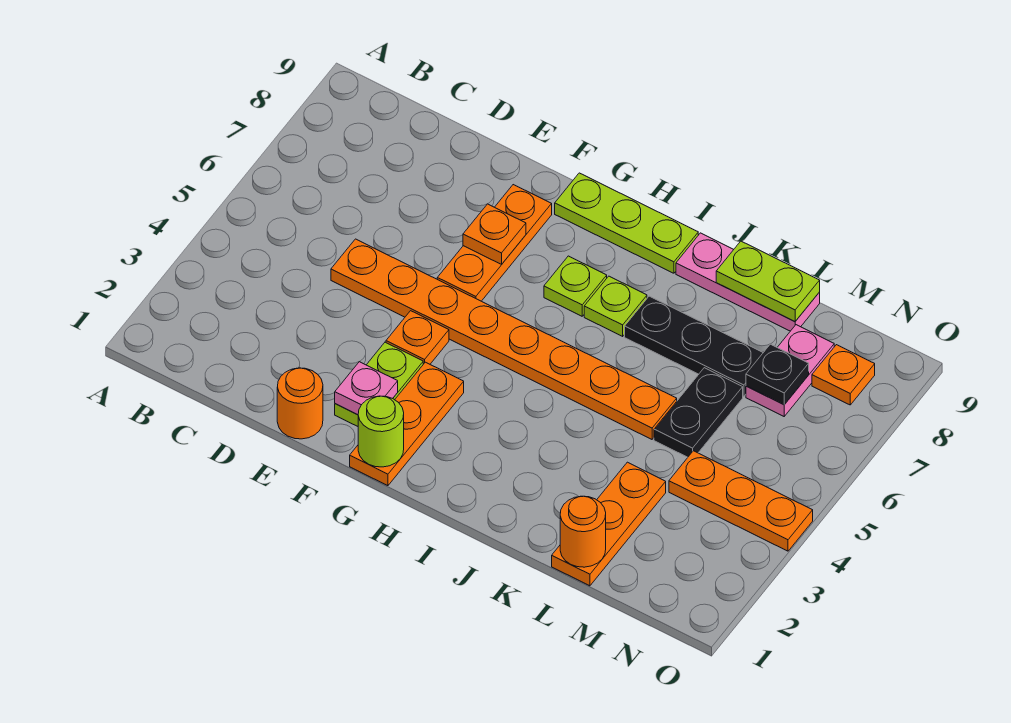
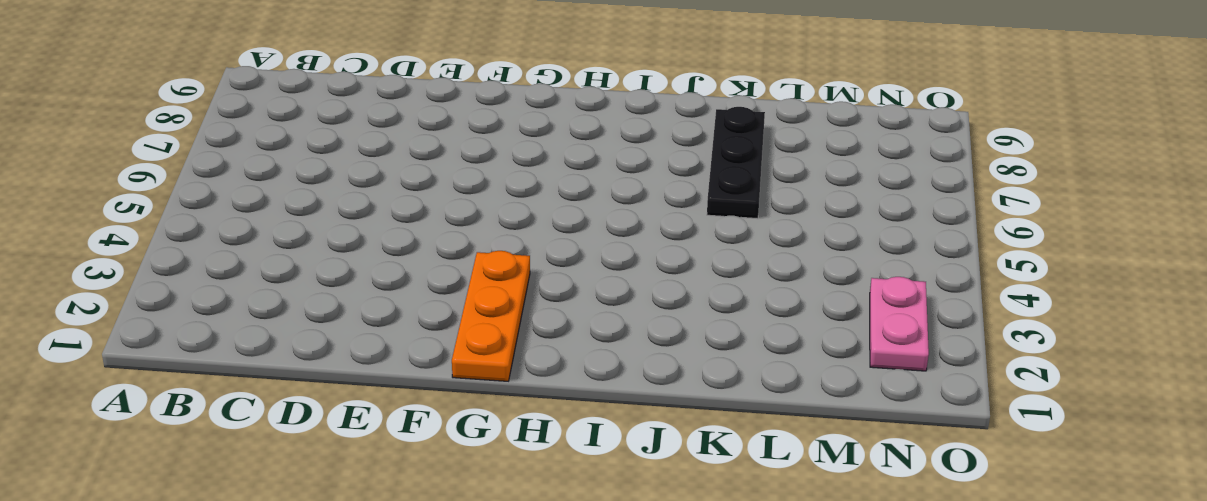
black 1x3 plate [707,107,765,219] -> black 1x3 plate turned to [625,296,763,397]
pink 1x2 plate [870,277,929,371] -> pink 1x2 plate moved to [746,325,834,416]
none -> orange 1x8 plate [331,239,677,439]
none -> orange 1x1 round brick [277,368,323,439]
none -> lime 1x2 plate [335,342,423,426]

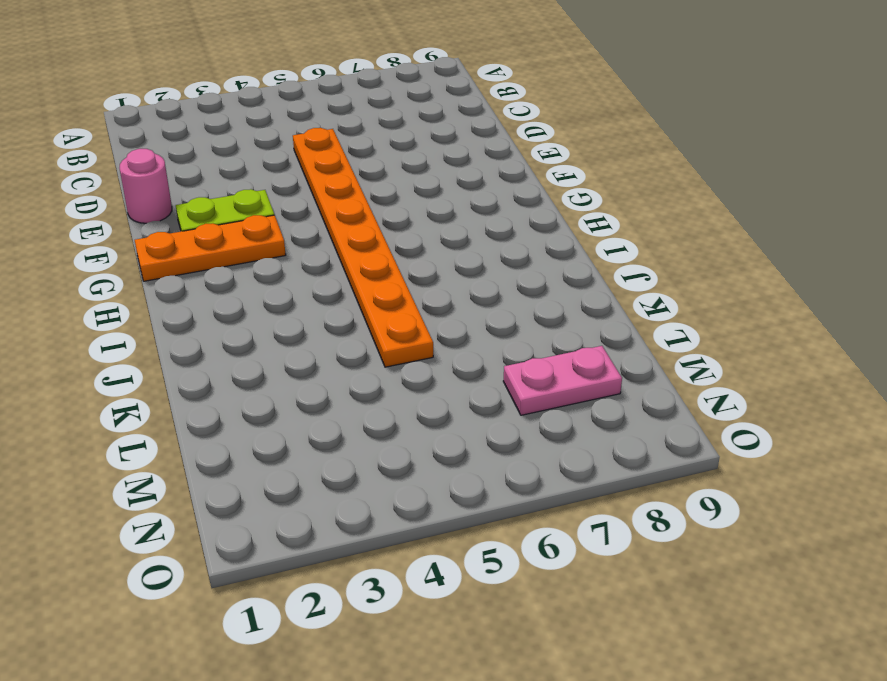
pink 1x1 round brick [120,149,172,223] -> orange 1x1 round brick [277,368,323,439]
none -> orange 1x1 plate [386,311,449,364]
none -> orange 1x3 plate [437,185,552,301]
none -> lime 1x3 plate [555,173,698,273]

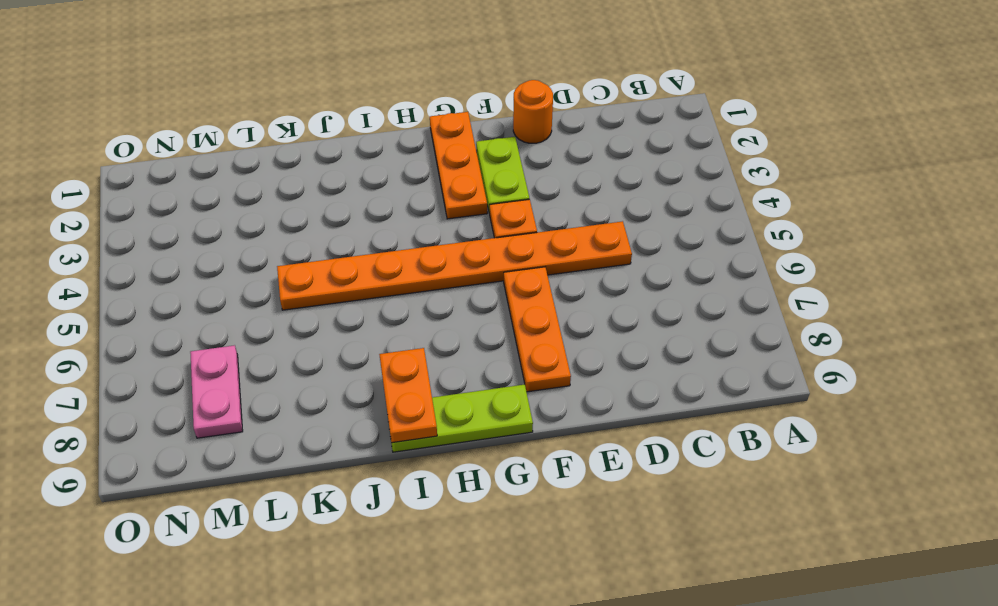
orange 1x2 plate [379,348,437,443] -> none
none -> lime 1x1 plate [544,256,607,316]
none -> lime 1x1 plate [584,276,647,336]
none -> black 1x3 plate [625,296,763,397]

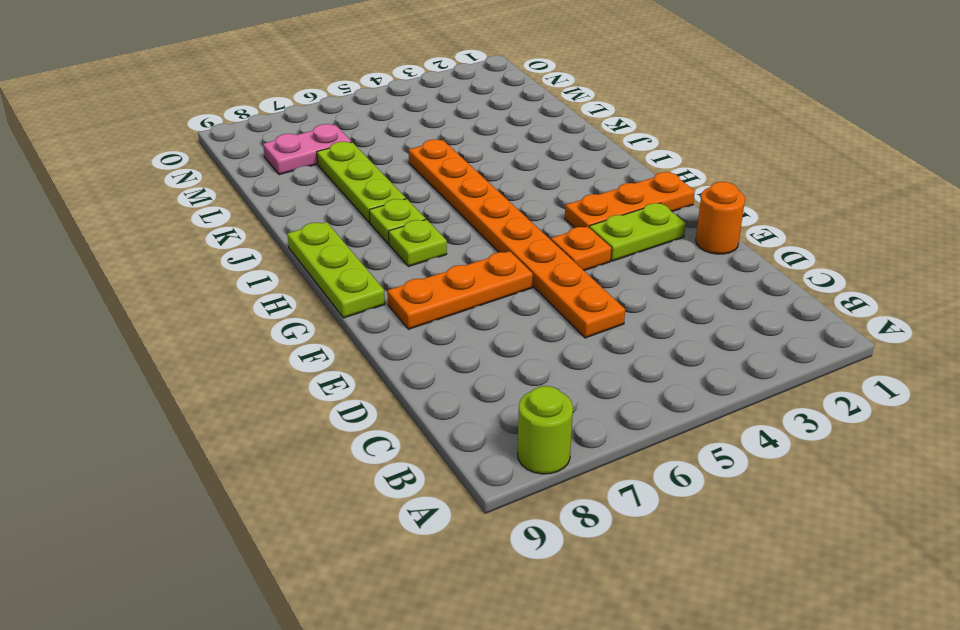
lime 1x1 round brick [518,386,573,474] -> lime 1x1 round brick moved to [358,396,404,467]
lime 1x3 plate [317,142,406,223] -> black 1x3 plate [625,296,763,397]
none -> pink 1x3 plate [676,233,820,331]
none -> orange 1x3 plate [552,462,666,586]
none -> black 1x2 plate [654,368,743,457]

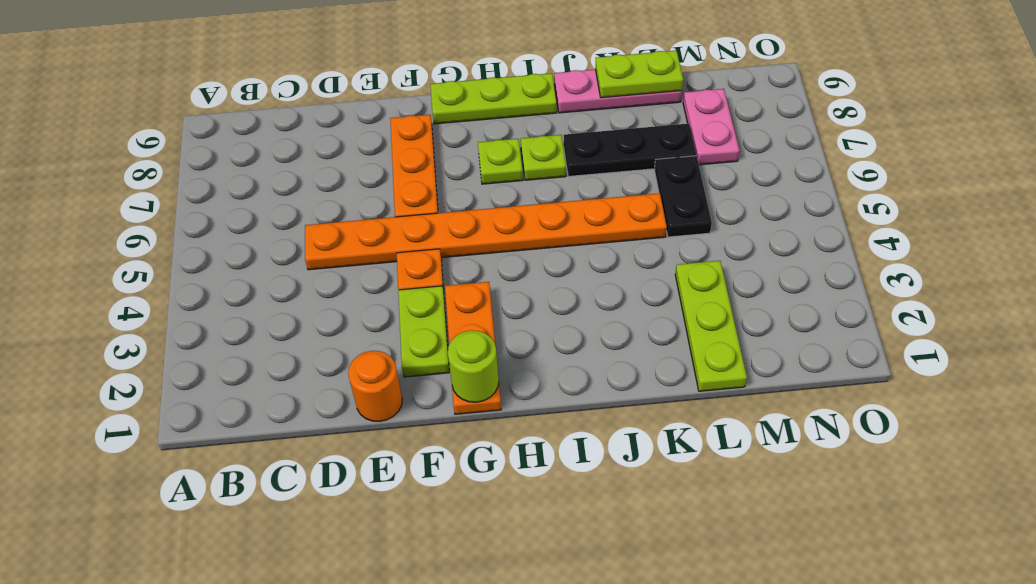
lime 1x3 plate [675,261,747,391] -> orange 1x3 plate [552,462,666,586]
none -> orange 1x3 plate [669,451,813,551]
none -> orange 1x1 plate [812,345,875,405]
none -> pink 1x1 plate [335,362,398,415]

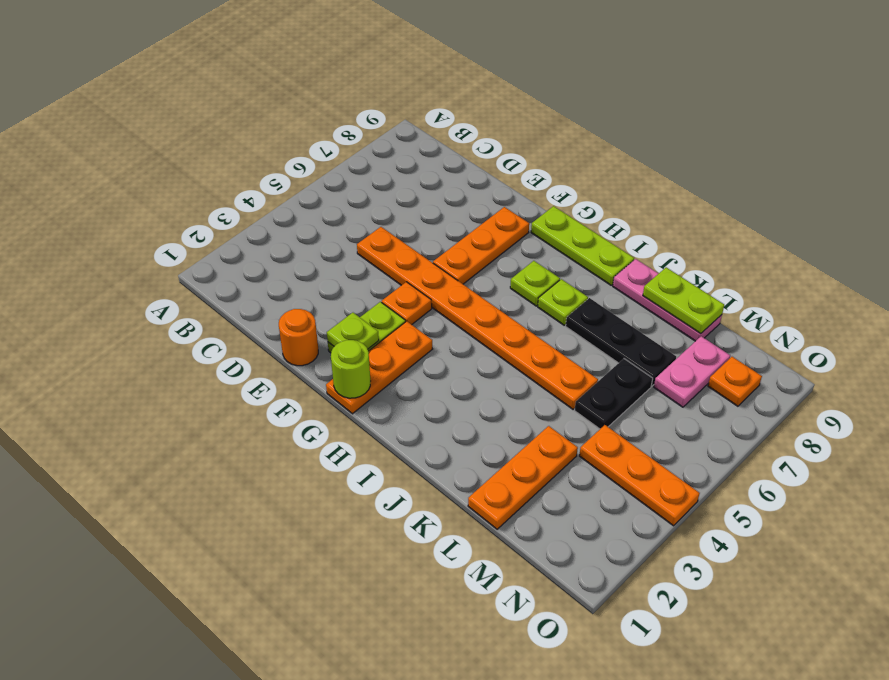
lime 1x1 plate [327,313,379,349] -> pink 1x1 plate [335,362,398,415]
none -> orange 1x1 plate [463,204,526,264]
none -> orange 1x1 round brick [560,496,606,567]
none -> black 1x1 plate [746,344,809,405]

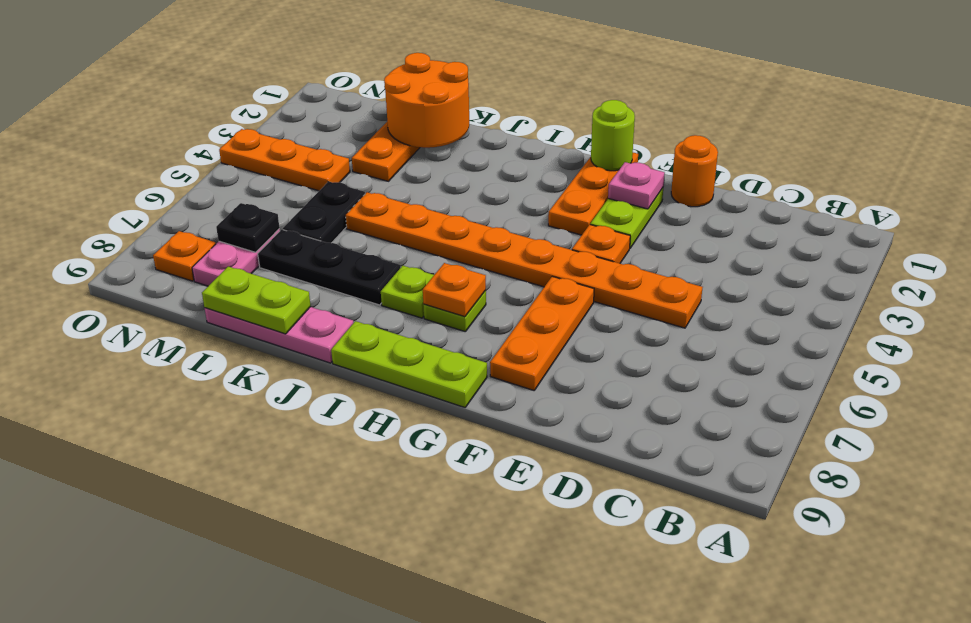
orange 1x1 plate [423,263,486,317] -> orange 1x1 plate moved to [463,204,526,264]
orange 2x2 round brick [384,53,469,148] -> orange 1x1 round brick [560,496,606,567]

